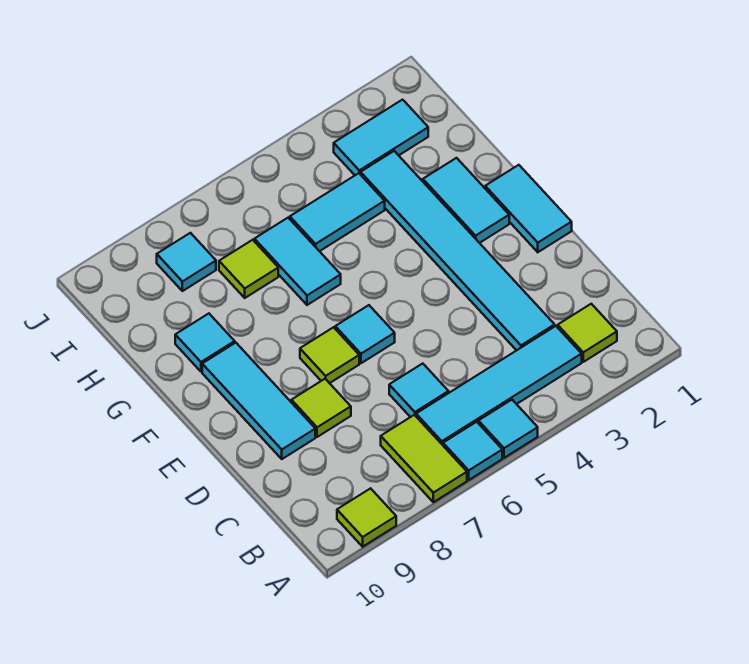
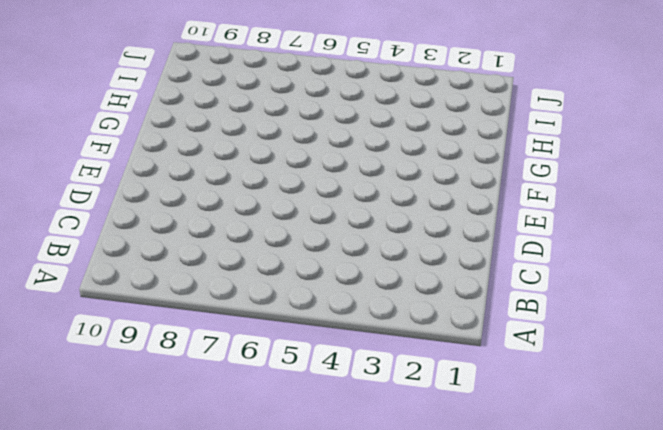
none -> cyan 1x1 tile [478,400,538,458]
none -> cyan 1x1 tile [443,422,502,480]
none -> lime 1x2 tile [381,415,467,502]

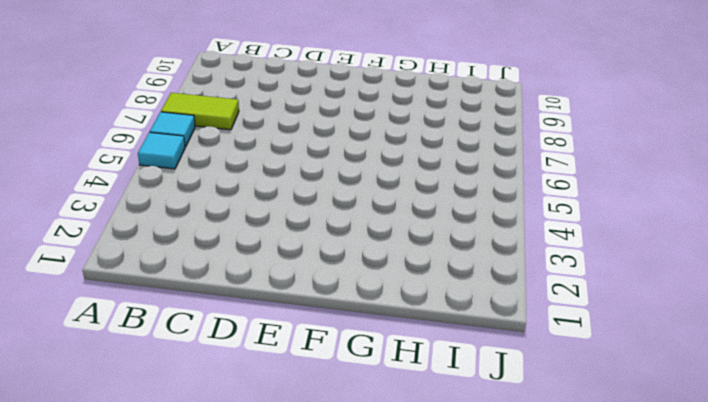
none -> lime 1x1 tile [337,488,396,547]
none -> lime 1x1 tile [558,304,617,362]
none -> cyan 1x4 tile [416,326,582,445]

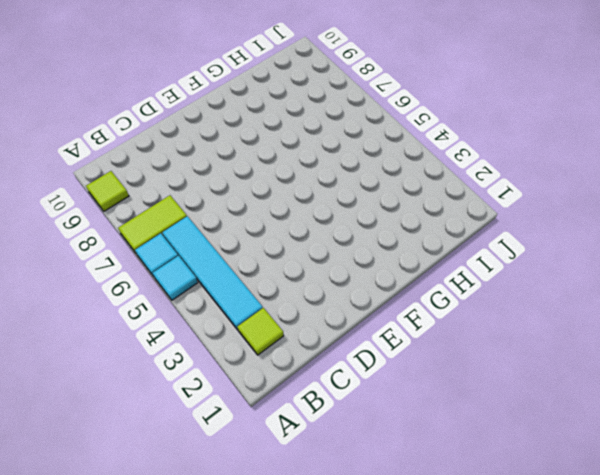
none -> cyan 1x6 tile [361,151,555,350]
none -> cyan 1x1 tile [389,364,449,417]
none -> lime 1x1 tile [292,379,351,437]

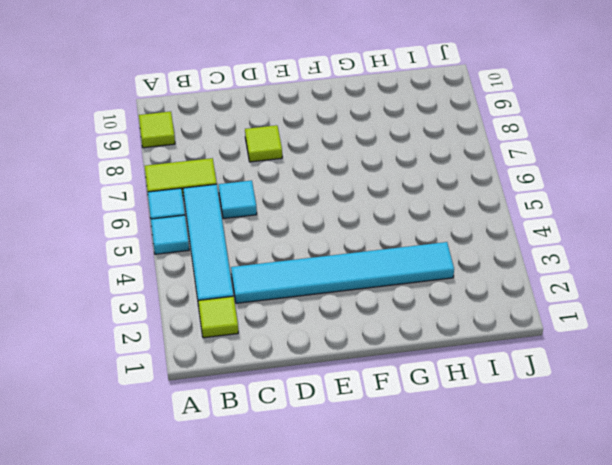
none -> cyan 1x3 tile [202,343,315,459]
none -> cyan 1x2 tile [485,165,572,252]
none -> cyan 1x1 tile [335,305,395,363]

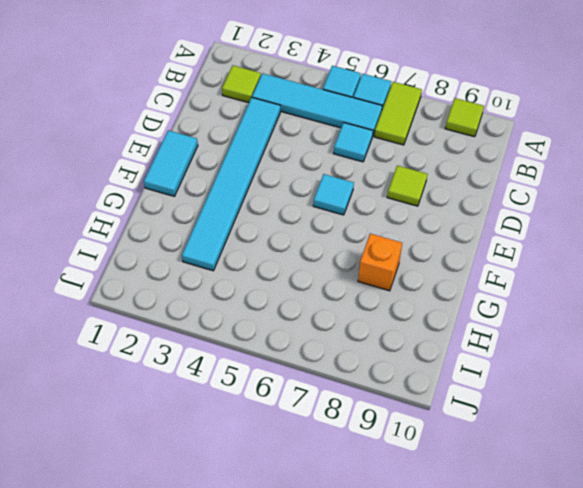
orange 1x1 brick [358,234,402,291] -> none
none -> cyan 1x3 tile [202,343,315,459]
none -> lime 1x1 tile [300,327,359,383]
none -> cyan 1x2 tile [423,158,509,243]

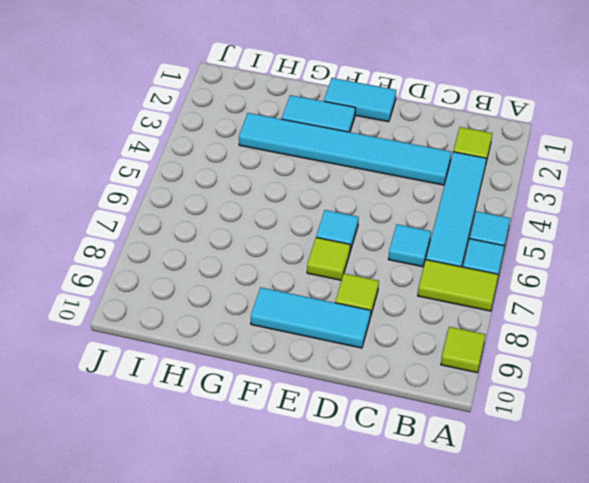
none -> cyan 1x2 tile [254,218,341,305]
none -> cyan 1x1 tile [175,314,235,372]
none -> cyan 1x2 tile [290,173,385,251]

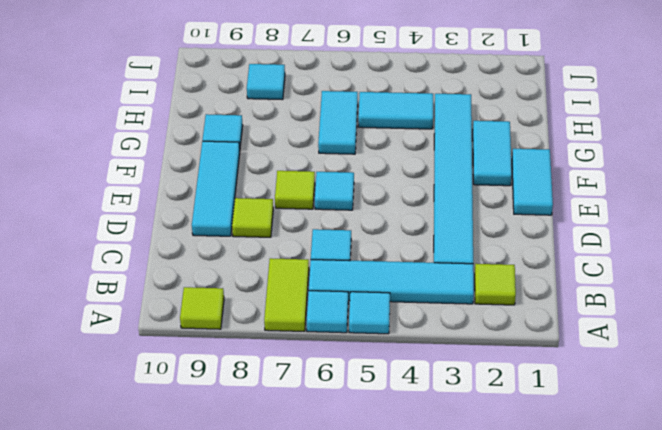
none -> lime 1x1 tile [219,240,278,298]
none -> cyan 1x2 tile [334,100,428,175]

